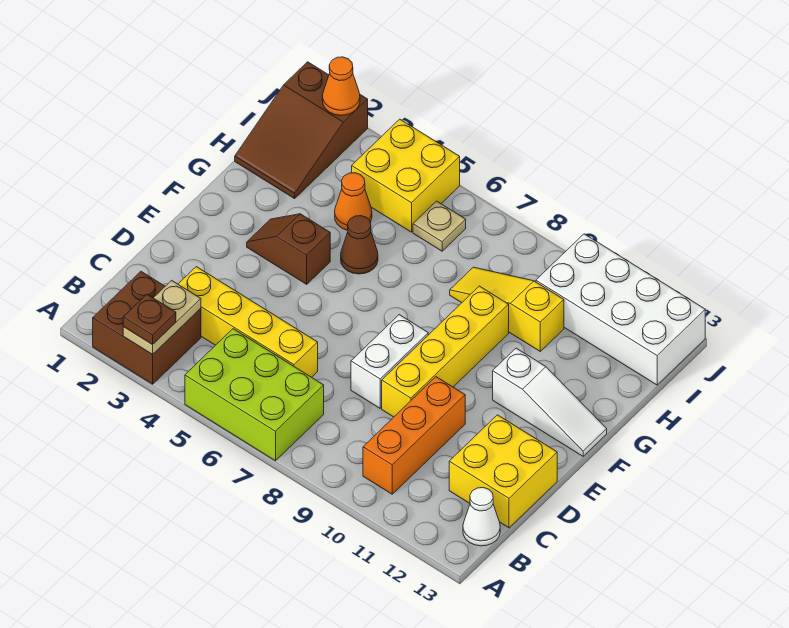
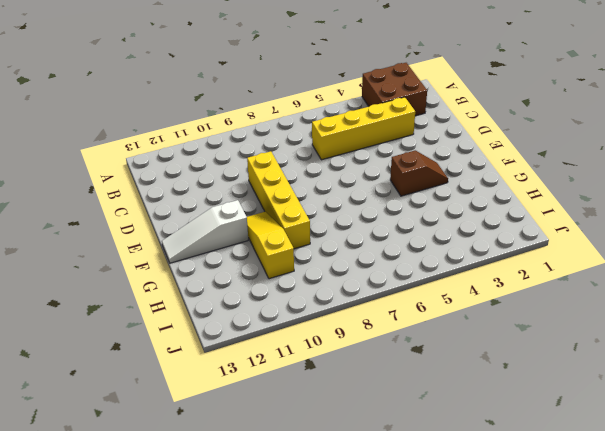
yellow 1x3 slope [247,212,294,279] -> yellow 1x3 slope turned to [450,267,564,351]
none -> lime 2x3 brick [185,329,324,461]
none -> orange 1x3 brick [363,377,465,494]
none -> white 1x1 cone [463,488,500,546]

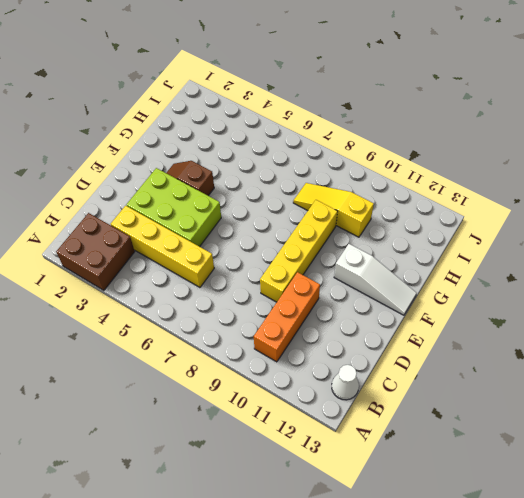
lime 2x3 brick [127,168,221,247] -> lime 2x3 brick moved to [185,329,324,461]
none -> yellow 2x2 brick [449,415,557,528]
none -> white 1x2 brick [351,315,428,408]
none -> brown 1x1 cone [341,216,378,274]

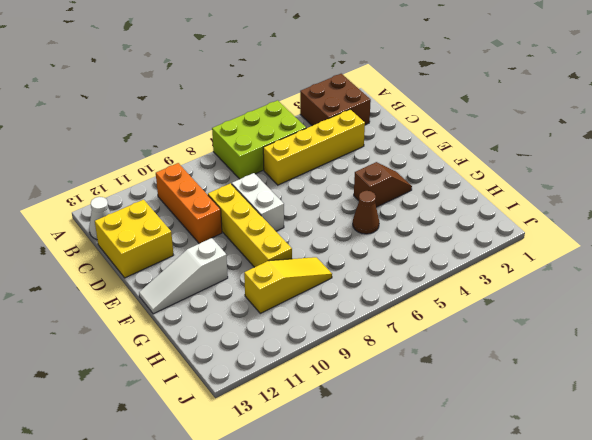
none -> brown 2x3 slope [235,62,368,199]
none -> orange 1x1 cone [335,173,372,230]
none -> yellow 2x2 brick [352,119,460,232]

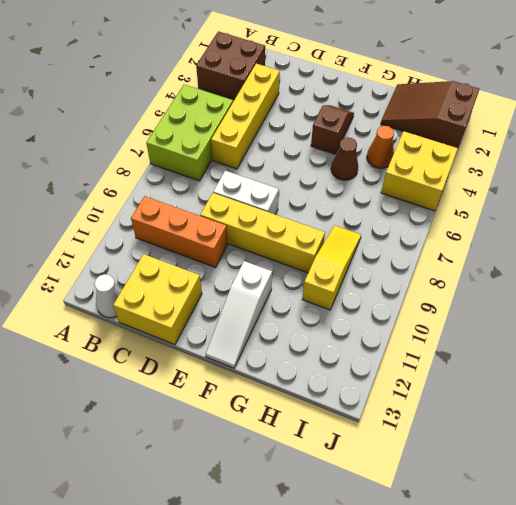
none -> tan 1x1 plate [413,201,466,251]
none -> white 2x4 brick [536,234,705,385]
none -> tan 1x2 plate [123,280,201,355]

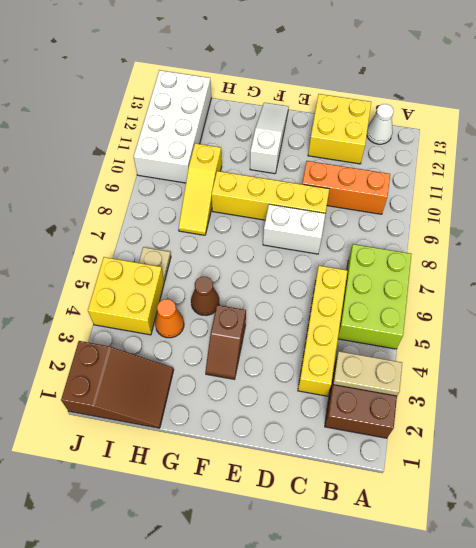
none -> orange 1x1 cone [322,57,360,115]
none -> brown 1x1 plate [123,294,176,345]

